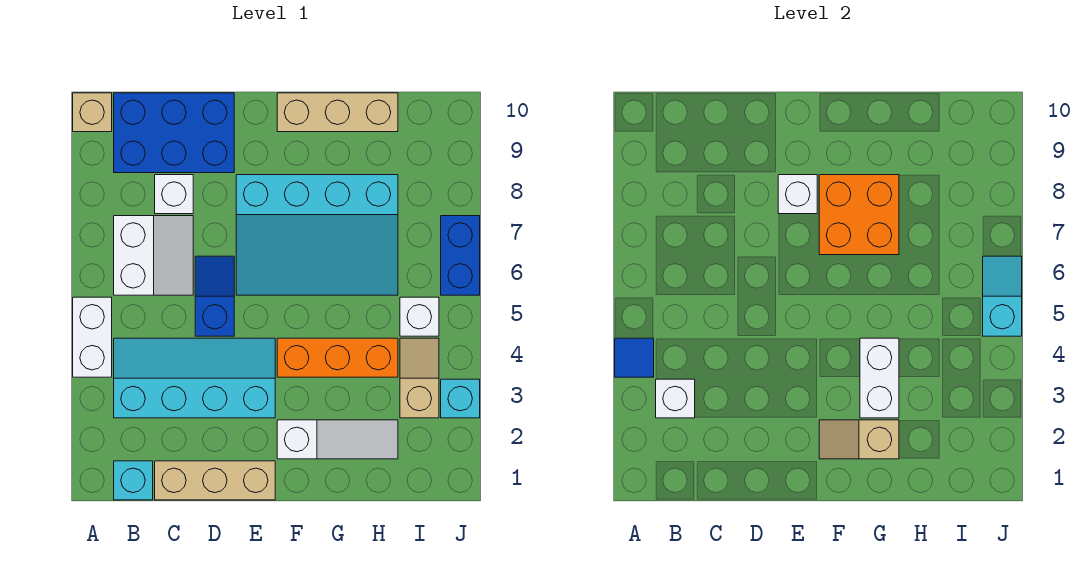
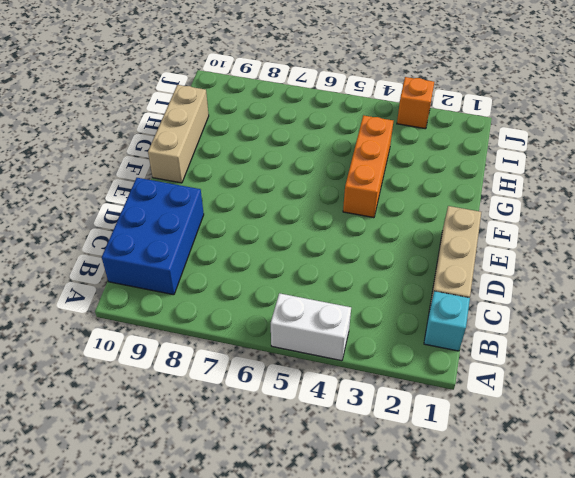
orange 1x1 brick [397,77,434,129] -> cyan 1x1 brick [441,379,480,418]
none -> tan 1x1 brick [73,93,112,132]
none -> cyan 2x4 slope [114,338,275,418]
none -> white 2x2 slope [114,216,193,295]

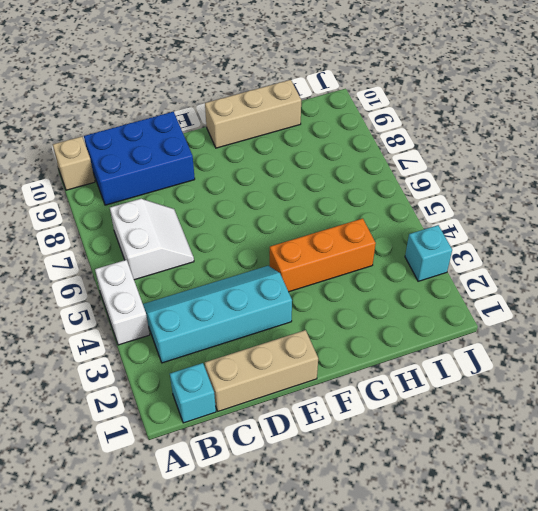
none -> white 1x1 brick [155,175,193,214]
none -> blue 1x2 slope [195,256,234,336]
none -> cyan 3x4 slope [236,175,398,295]

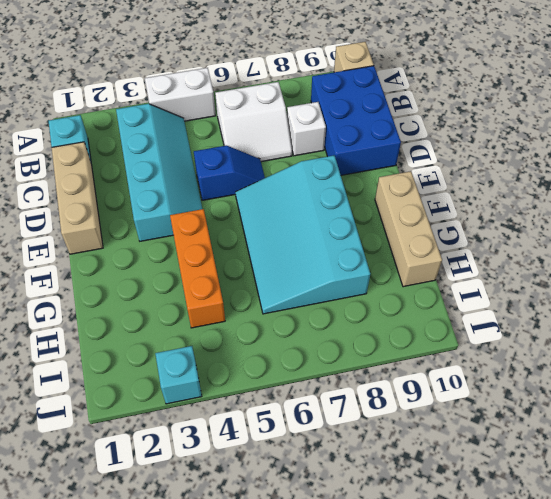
none -> white 1x3 slope [277,420,398,459]
none -> tan 1x2 slope [400,338,439,418]
none -> white 1x1 brick [400,297,439,336]

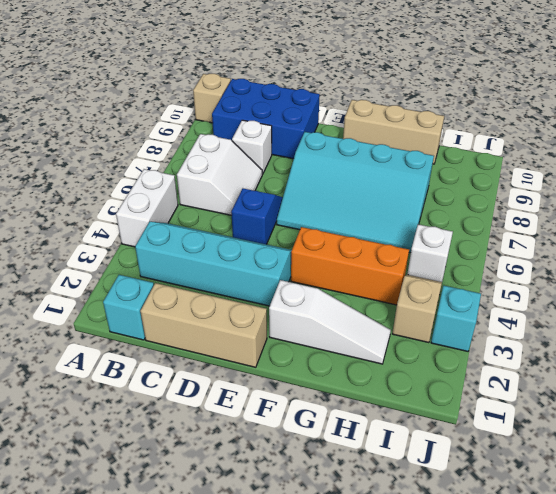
none -> blue 1x2 brick [441,216,480,295]
none -> blue 1x1 tile [615,338,654,377]
none -> white 1x1 brick [656,379,695,418]

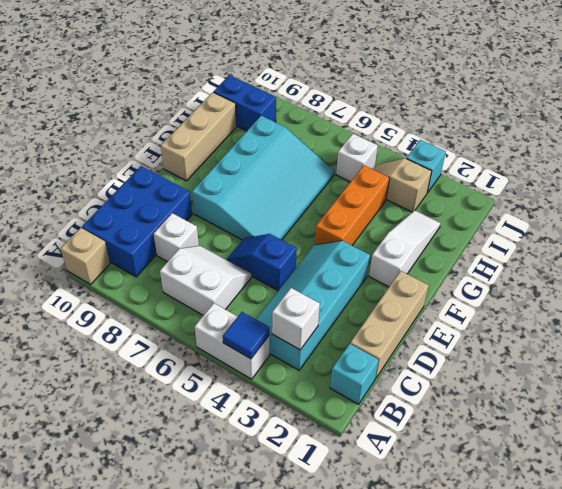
blue 1x2 brick [214,75,276,131] -> blue 1x2 brick moved to [441,216,480,295]
none -> white 1x1 brick [778,175,817,214]
none -> tan 1x2 slope [819,420,899,459]
none -> orange 2x2 brick [819,175,899,255]

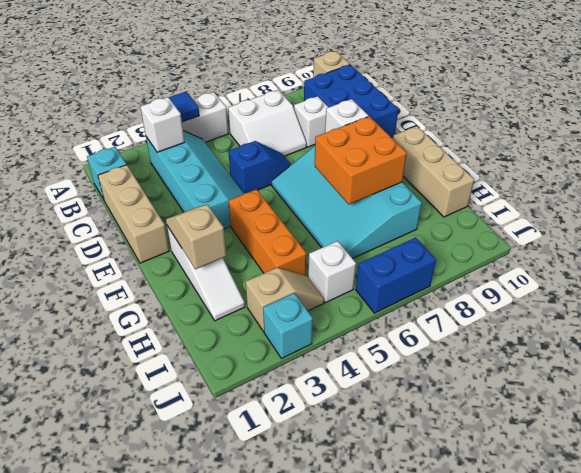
none -> white 1x2 brick [860,338,899,418]
none -> cyan 1x2 slope [983,256,1022,336]

